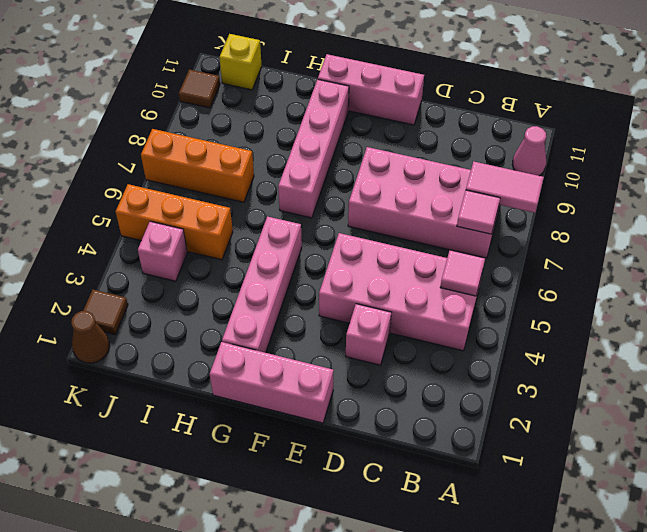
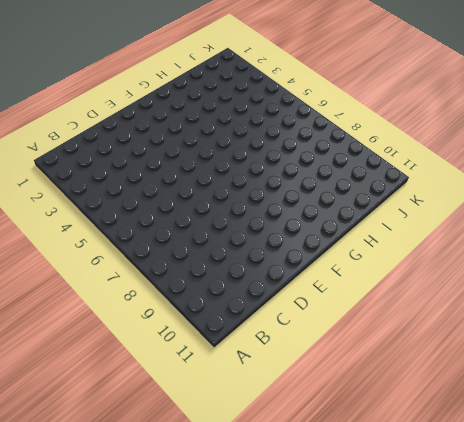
none -> pink 1x1 cone [512,126,546,176]
none -> pink 2x4 brick [319,233,483,351]
none -> pink 2x4 brick [348,147,500,258]

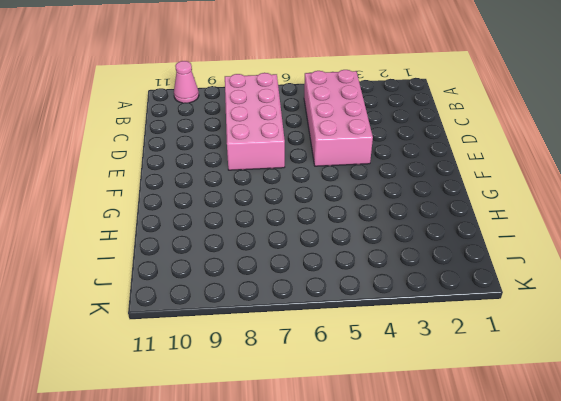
none -> pink 1x1 brick [346,304,391,365]
none -> pink 1x3 brick [209,342,334,423]
none -> pink 1x3 brick [318,54,424,125]

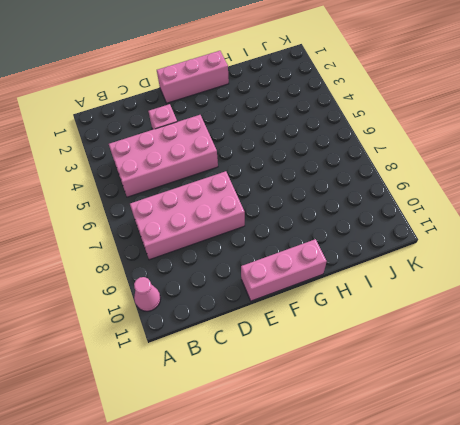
none -> pink 1x4 brick [222,216,302,353]
none -> pink 1x4 brick [278,79,349,218]
none -> orange 1x3 brick [116,184,233,260]

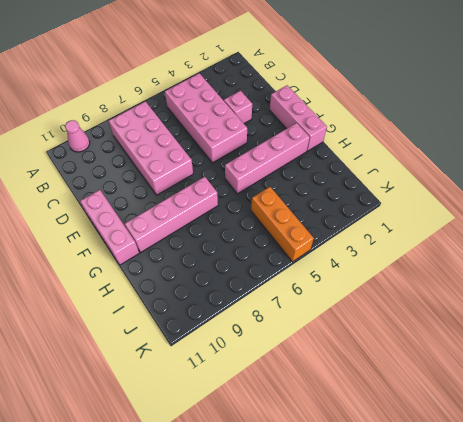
none -> orange 1x3 brick [141,129,254,202]
none -> pink 1x1 brick [138,221,187,281]
none -> yellow 1x1 brick [219,34,262,90]

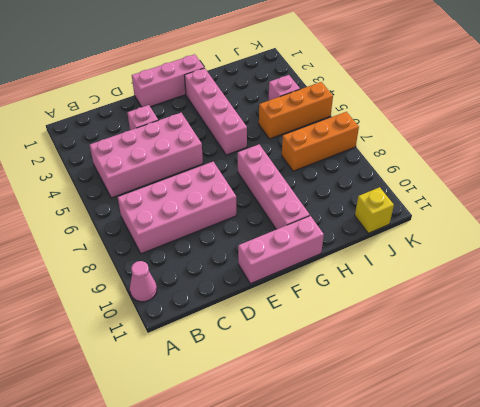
none -> brown 1x1 cone [71,311,110,363]
none -> brown 1x1 tile [83,290,128,335]
none -> brown 1x1 tile [179,69,220,108]

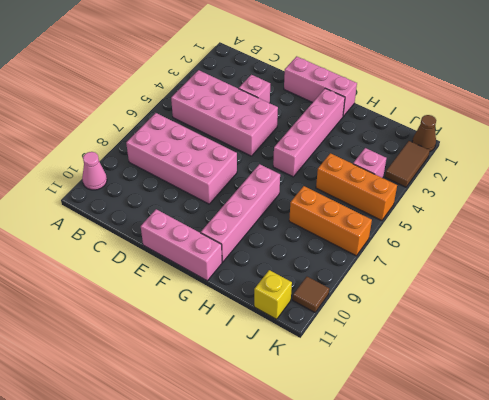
brown 1x2 tile [385,141,430,187] -> brown 1x1 tile [83,290,128,335]
none -> pink 1x2 tile [466,162,544,213]
none -> pink 1x1 tile [440,250,485,296]
none -> pink 1x1 tile [457,190,500,234]

